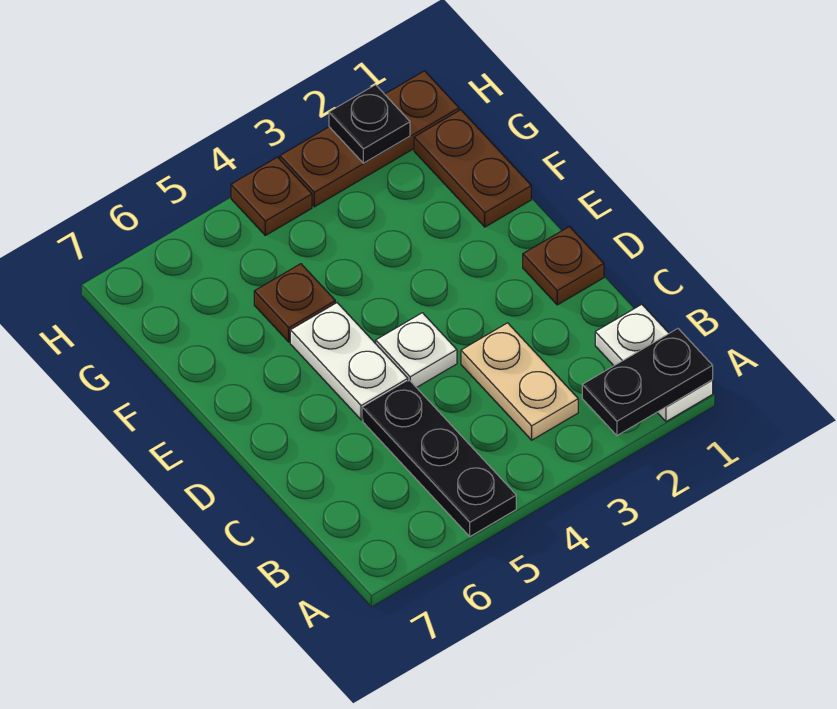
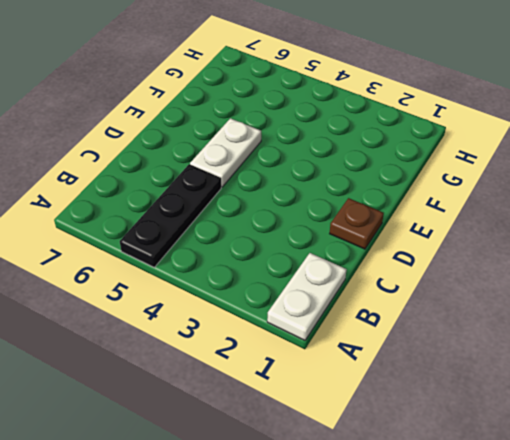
none -> tan 1x2 plate [461,323,578,440]
none -> white 1x1 plate [376,313,457,388]
none -> brown 1x2 plate [414,110,531,227]

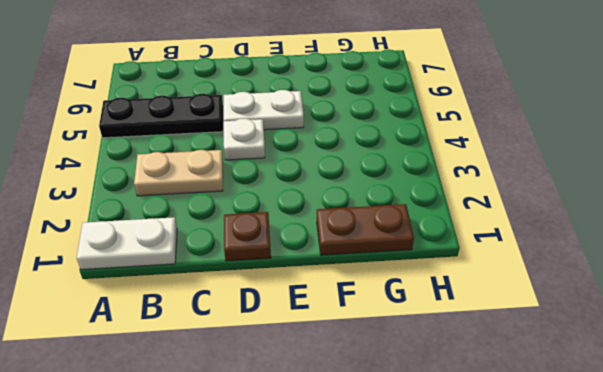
none -> brown 1x1 plate [254,264,335,342]
none -> brown 1x3 plate [280,71,459,207]
none -> brown 1x1 plate [231,157,312,235]

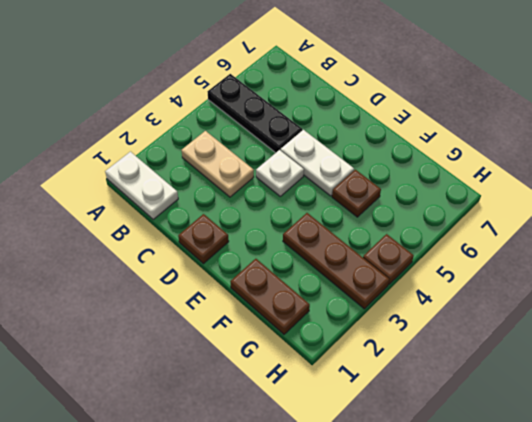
brown 1x3 plate [283,213,389,309] -> brown 1x3 plate turned to [280,71,459,207]
none -> black 1x2 plate [582,329,713,435]
none -> black 1x1 plate [329,85,410,163]

